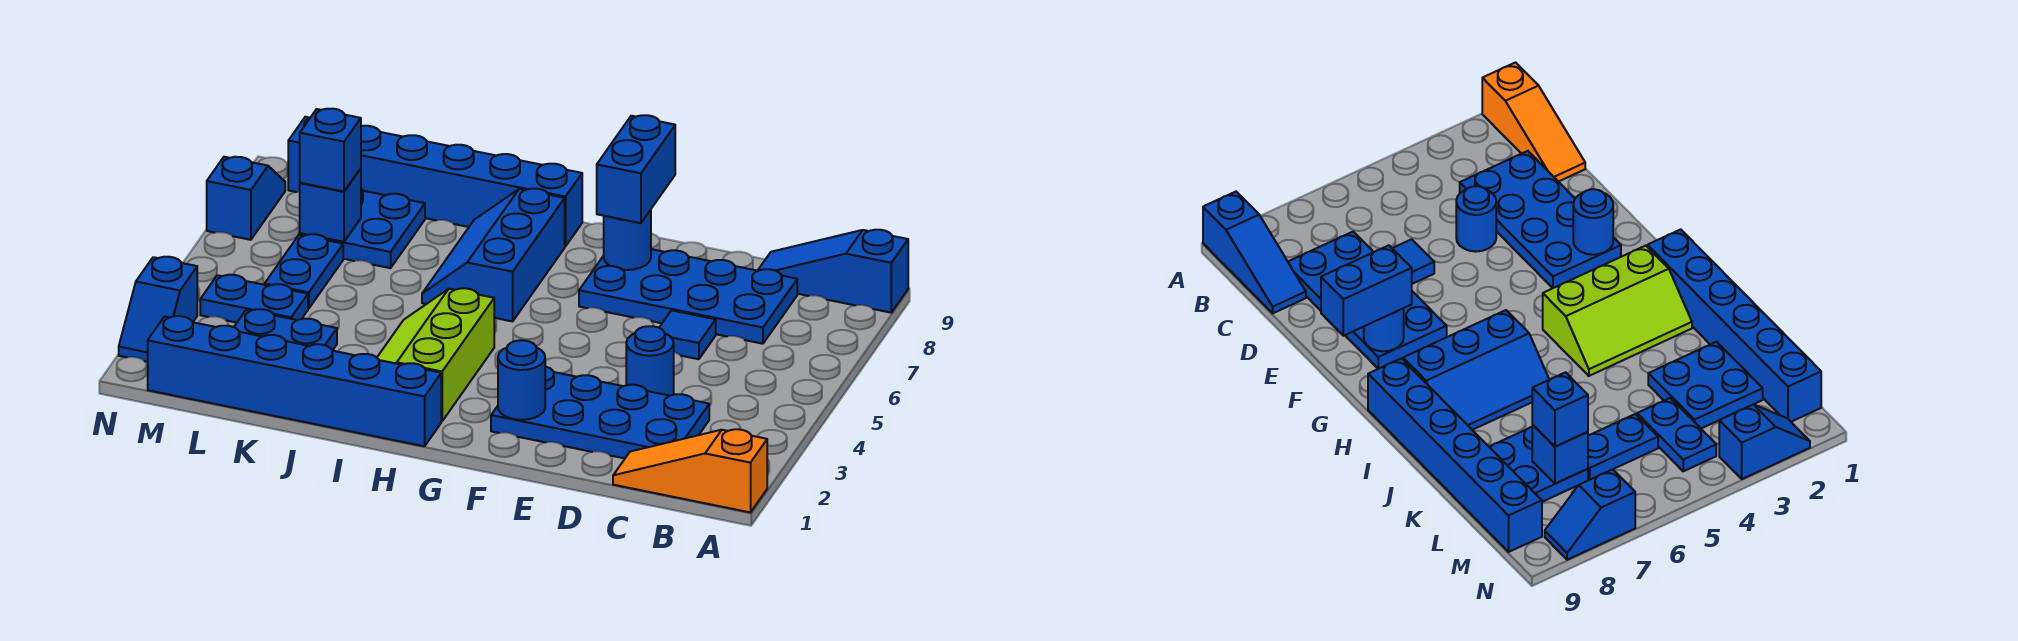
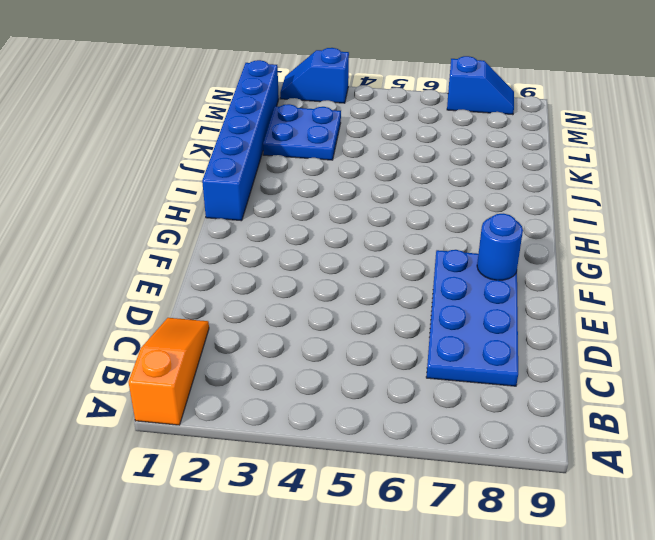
none -> blue 1x3 slope [758,230,908,313]
none -> blue 2x4 plate [491,367,709,458]
none -> blue 1x1 round brick [626,326,674,396]

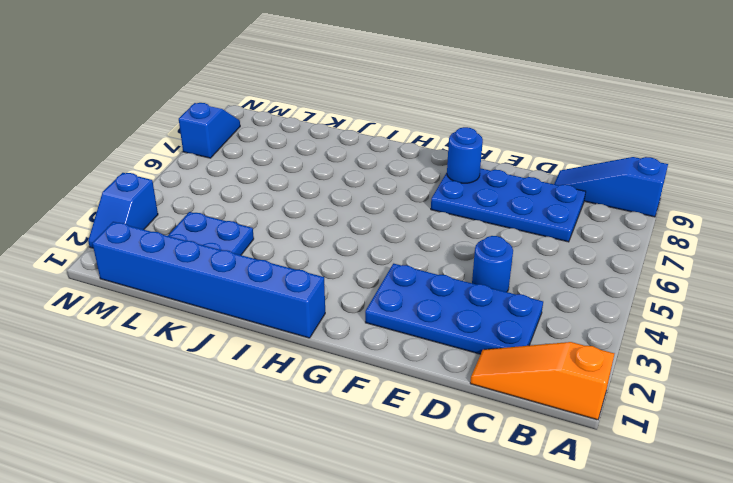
none -> blue 1x1 tile [659,310,716,359]
none -> lime 2x3 slope [377,288,494,421]
none -> blue 2x3 slope [422,189,565,321]

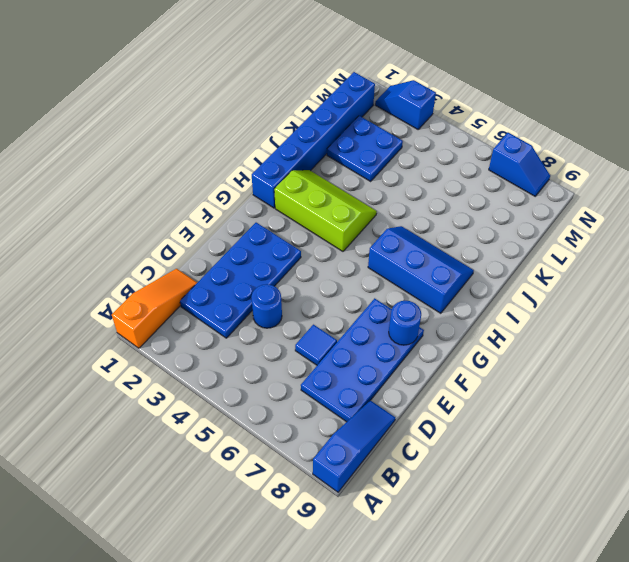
none -> blue 1x6 brick [288,117,582,247]
none -> blue 2x2 plate [300,189,425,268]
none -> blue 1x2 plate [200,275,308,323]

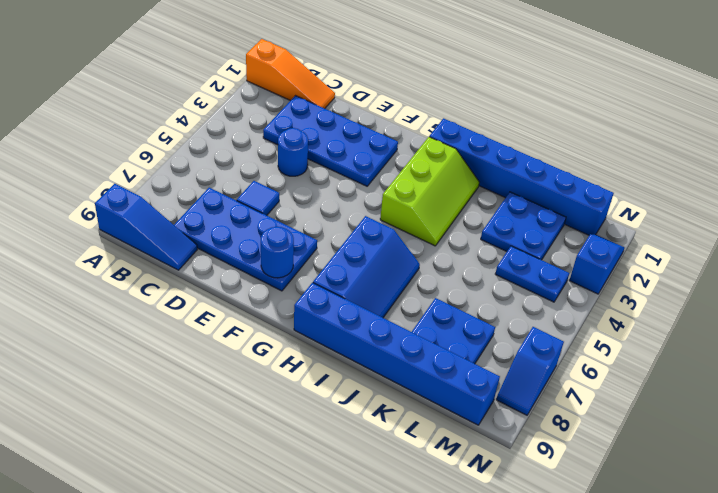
none -> blue 1x2 plate [265,234,343,309]
none -> blue 1x1 round brick [498,340,545,420]
none -> blue 1x1 brick [300,168,361,242]

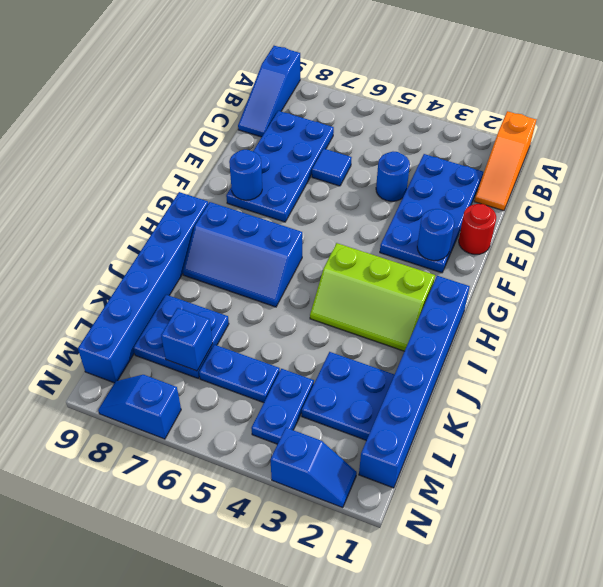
red 1x1 round brick [459,204,496,254] -> none
none -> blue 1x2 brick [597,115,675,223]
none -> blue 1x1 brick [300,109,361,191]

